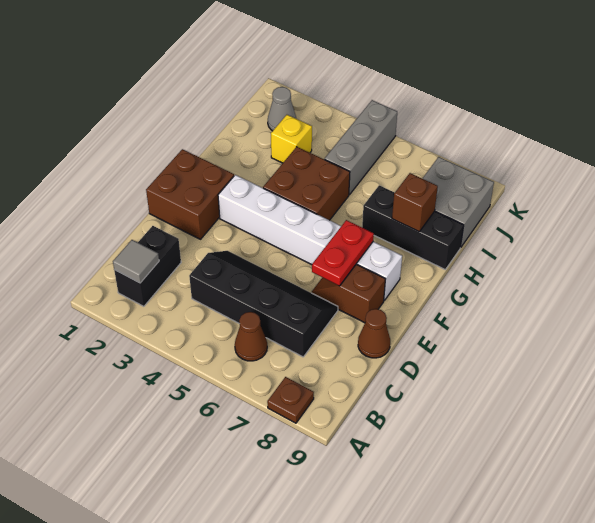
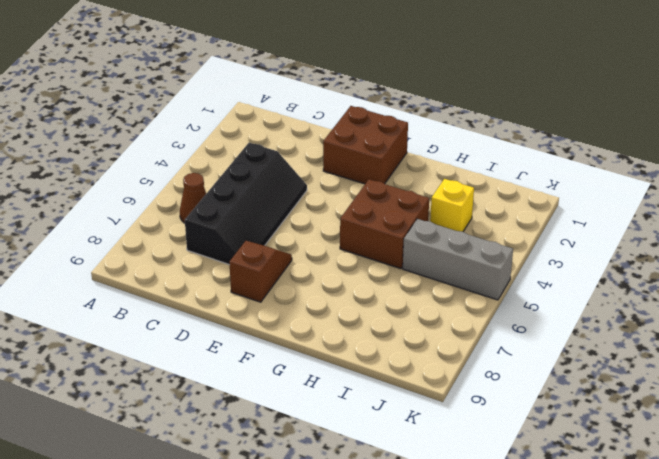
none -> brown 1x1 plate [267,377,314,423]
none -> black 1x2 brick [114,226,181,306]
none -> brown 1x1 cone [358,309,390,358]

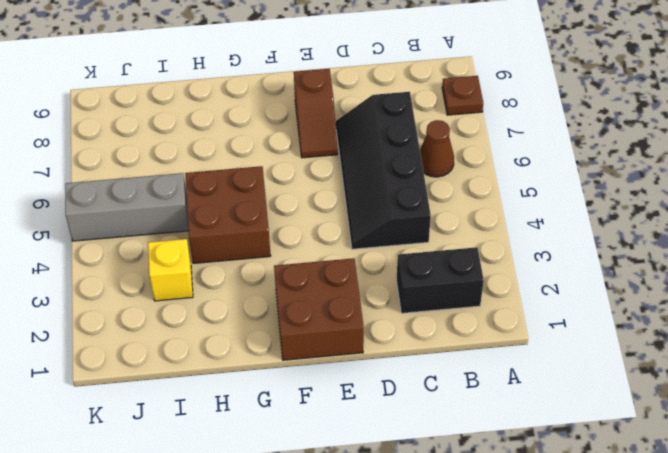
none -> brown 1x1 cone [358,309,390,358]
none -> white 1x6 brick [218,175,402,300]
none -> black 1x3 brick [362,185,464,269]

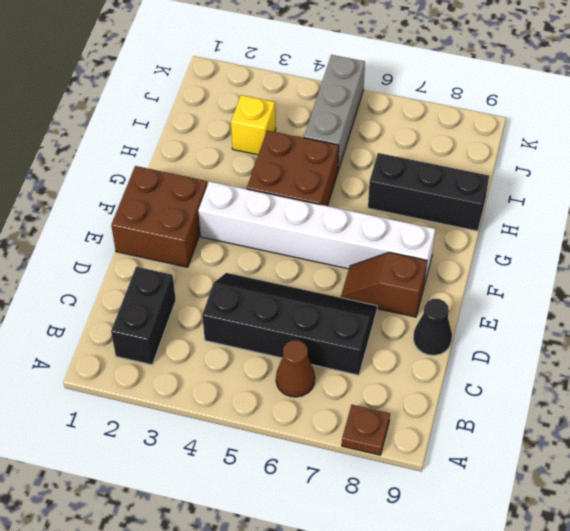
black 1x1 cone [413,299,452,355] -> brown 1x1 cone [358,309,390,358]
none -> grey 2x2 brick [422,157,494,248]
none -> grey 1x1 cone [268,87,296,131]
none -> grey 1x1 tile [113,240,159,283]

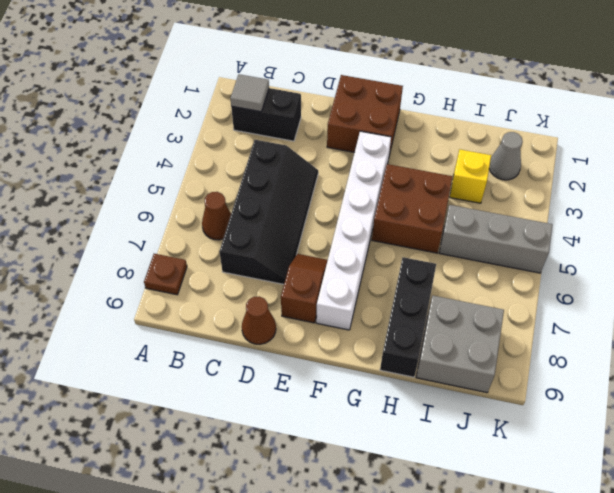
none -> red 1x2 plate [312,220,374,286]
none -> brown 1x1 brick [392,173,438,232]

